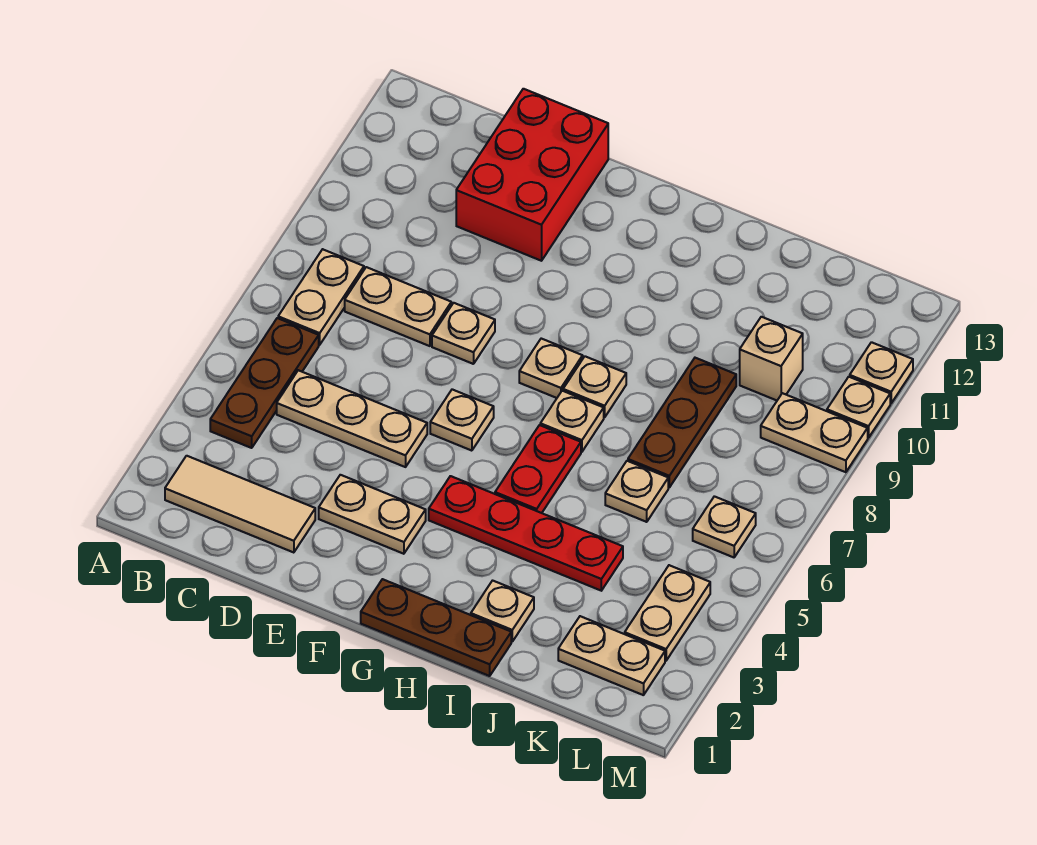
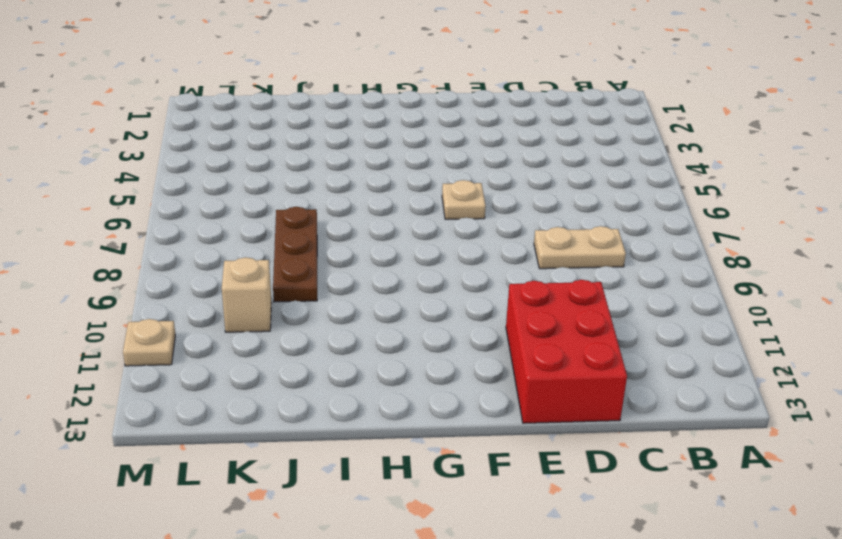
none -> tan 1x3 tile [165,456,315,553]
none -> brown 1x3 plate [210,318,319,448]
none -> tan 1x2 plate [278,249,364,345]

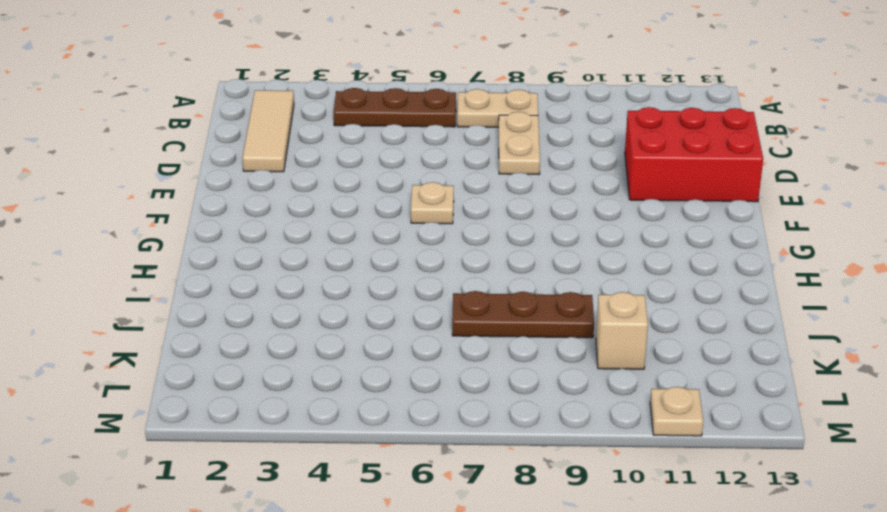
none -> tan 1x3 plate [277,370,427,467]
none -> tan 1x2 plate [319,475,426,554]
none -> tan 1x1 plate [432,303,495,364]

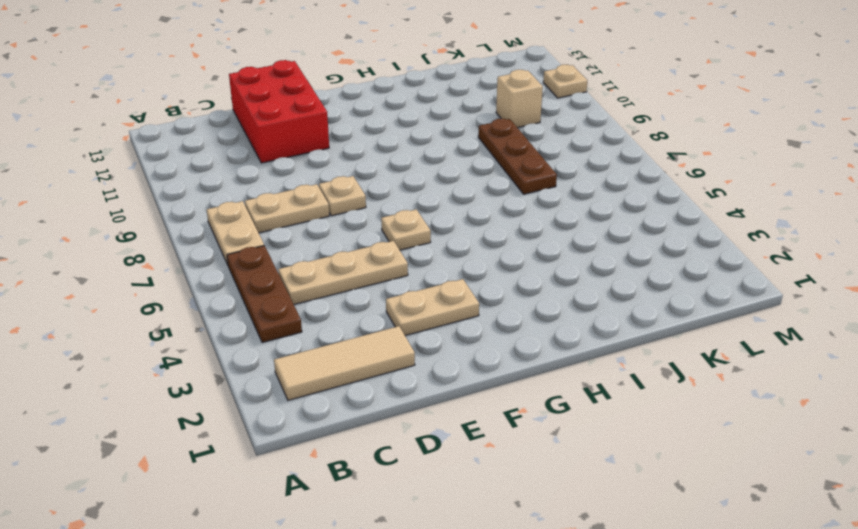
none -> brown 1x3 plate [361,579,511,676]
none -> red 1x4 plate [429,476,623,591]
none -> tan 1x1 plate [519,339,583,398]

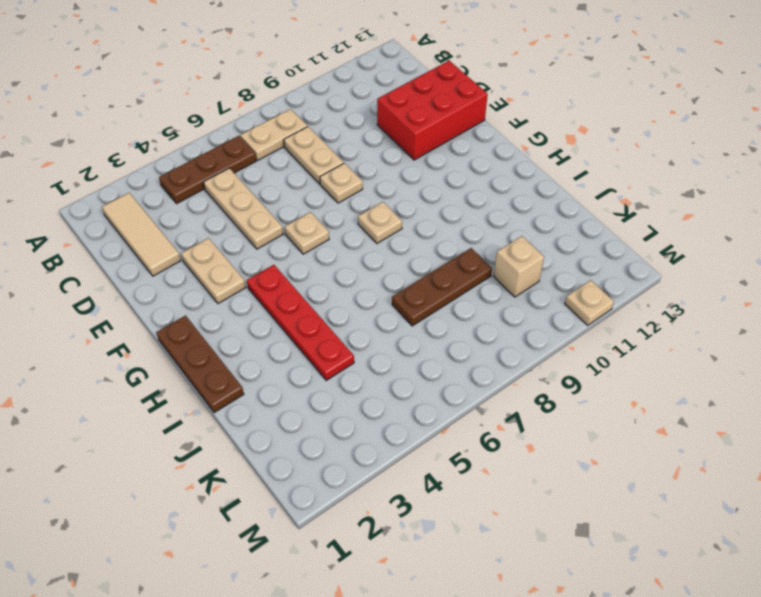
none -> red 1x2 plate [495,425,581,513]
none -> tan 1x1 plate [540,391,604,452]
none -> tan 1x1 plate [563,356,626,417]

